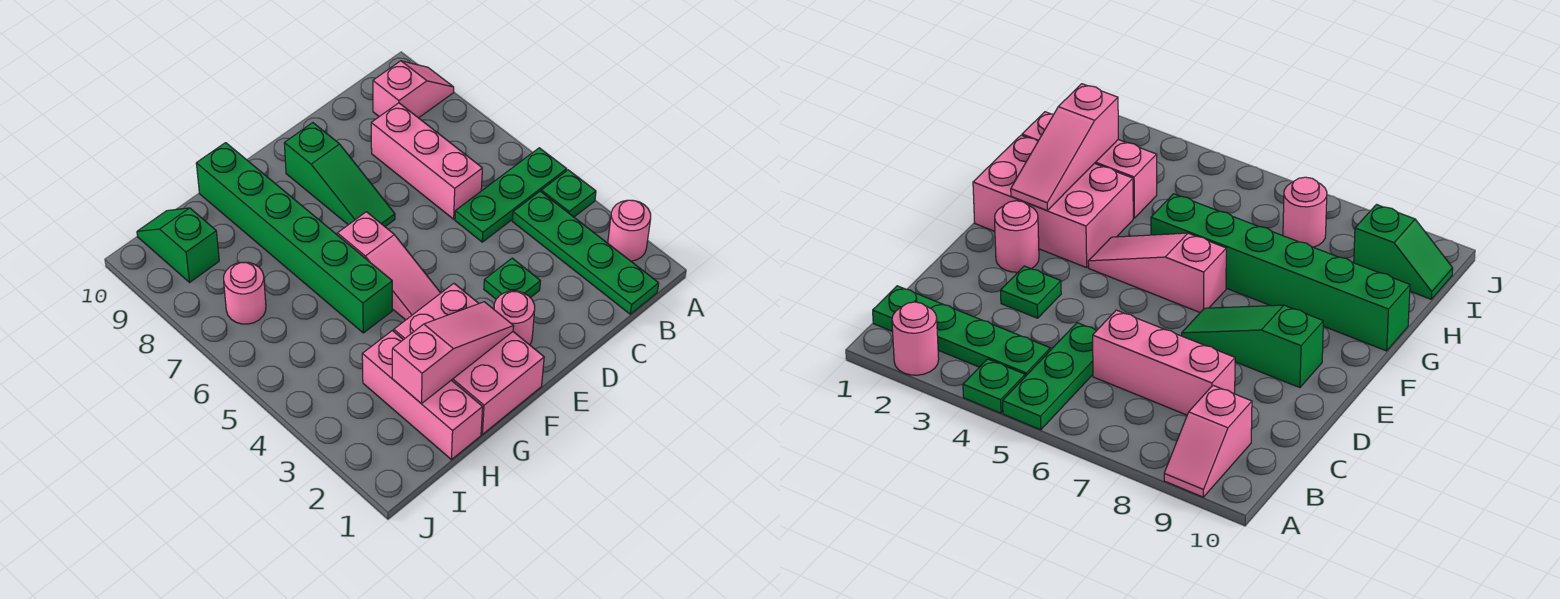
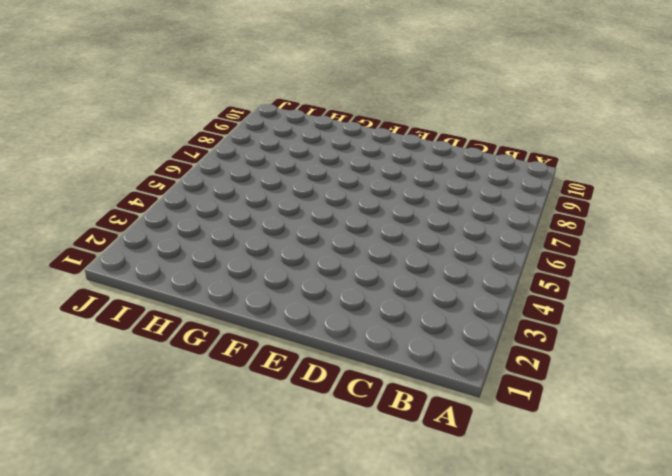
none -> pink 1x1 round brick [608,200,651,261]
none -> green 1x1 plate [541,170,596,217]
none -> green 1x3 plate [455,148,567,242]

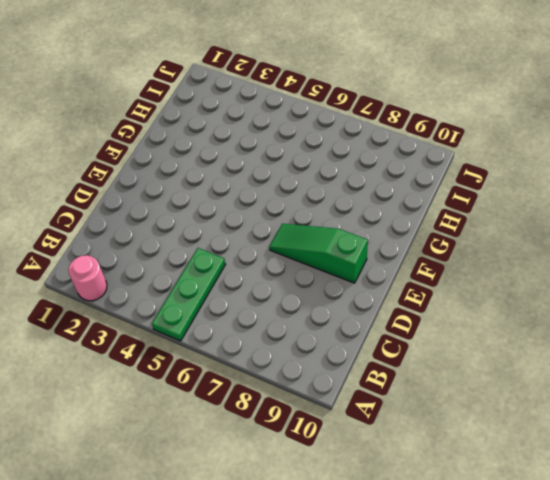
none -> green 1x1 plate [541,170,596,217]
none -> pink 1x2 slope [373,61,454,118]
none -> green 1x4 plate [512,191,659,314]

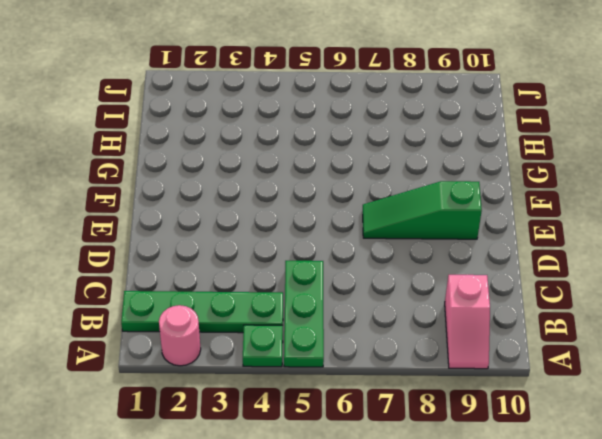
none -> pink 1x3 brick [371,103,482,219]
none -> green 1x1 plate [484,258,540,299]
none -> pink 1x1 round brick [494,291,535,345]

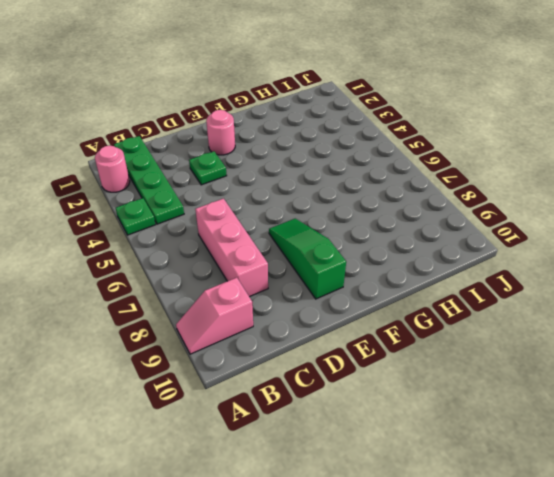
none -> green 1x3 plate [455,148,567,242]
none -> pink 2x3 brick [394,283,544,434]
none -> pink 1x3 slope [337,212,440,320]

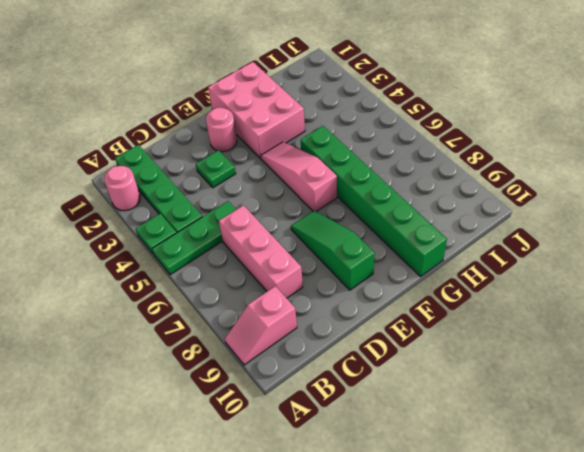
none -> pink 1x3 brick [362,331,483,460]
none -> pink 1x1 round brick [224,262,266,324]
none -> green 1x2 slope [137,208,219,282]

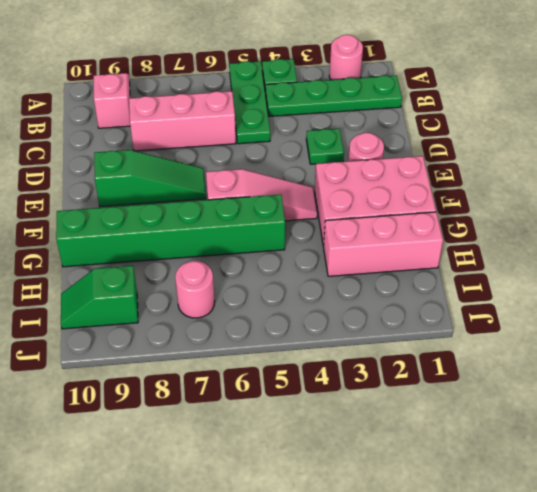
none -> pink 1x3 slope [392,302,514,404]

